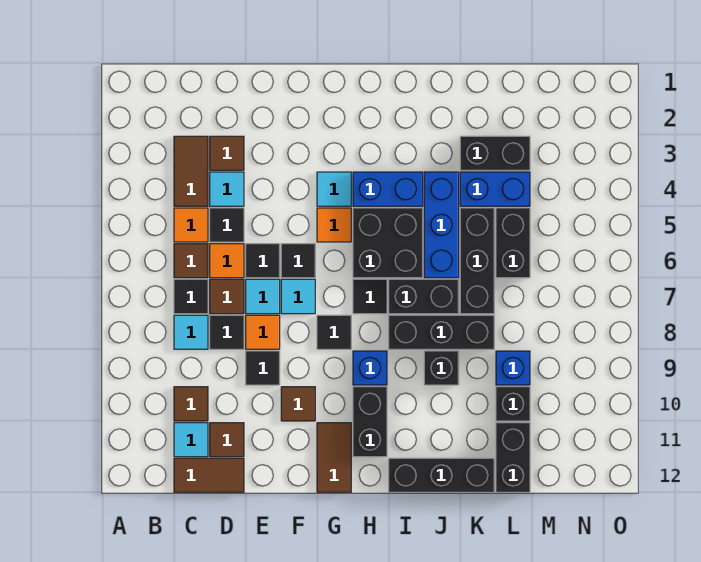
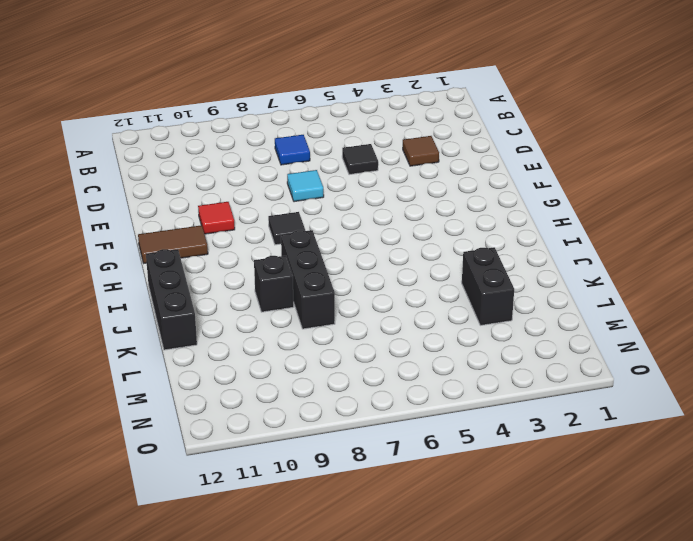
blue 1x1 tile [275,135,310,165] -> black 1x1 tile [174,279,208,314]
red 1x1 tile [198,202,235,234] -> brown 1x1 tile [281,387,315,421]
none -> brown 1x2 tile [174,136,208,206]
none -> orange 1x1 tile [174,208,208,242]
none -> brown 1x1 tile [174,244,208,278]
none -> cyan 1x1 tile [174,315,208,349]

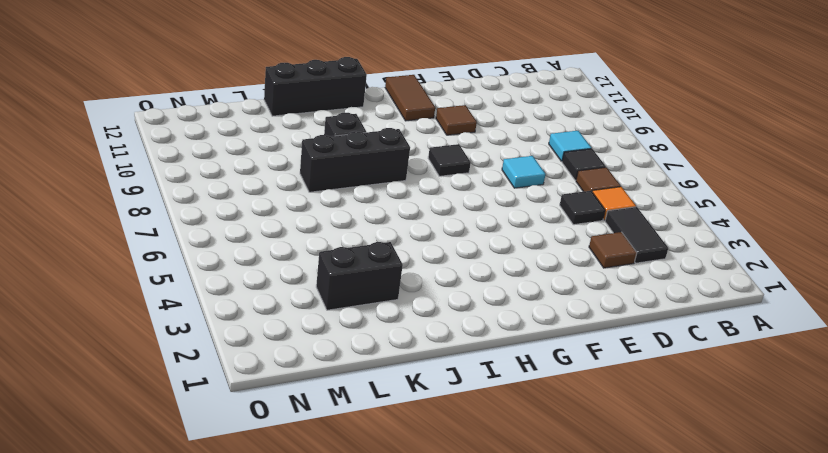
black 1x2 tile [605,207,668,263] -> brown 1x2 tile [174,136,208,206]
none -> brown 1x1 tile [174,387,208,421]
none -> cyan 1x1 tile [174,423,208,457]
none -> brown 1x2 tile [174,458,244,492]
none -> cyan 1x1 tile [210,172,244,206]

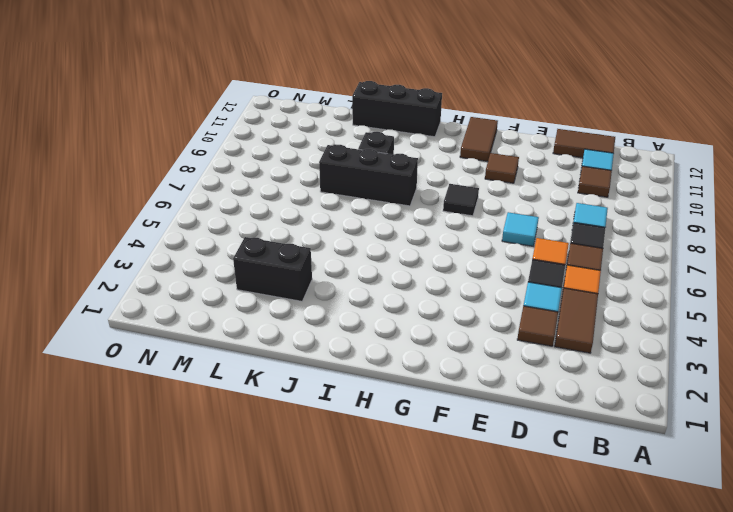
none -> brown 1x1 tile [210,279,244,314]
none -> black 1x1 tile [210,315,244,349]
none -> brown 1x1 tile [210,423,244,457]
none -> black 1x1 tile [246,244,280,278]

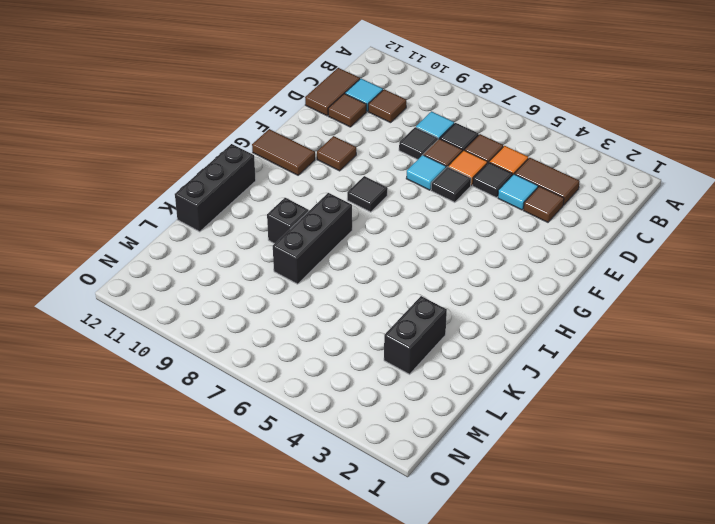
none -> orange 1x1 tile [246,315,280,349]
none -> black 1x1 tile [246,351,280,385]
none -> black 1x1 tile [281,244,315,278]
none -> cyan 1x1 tile [281,279,315,314]

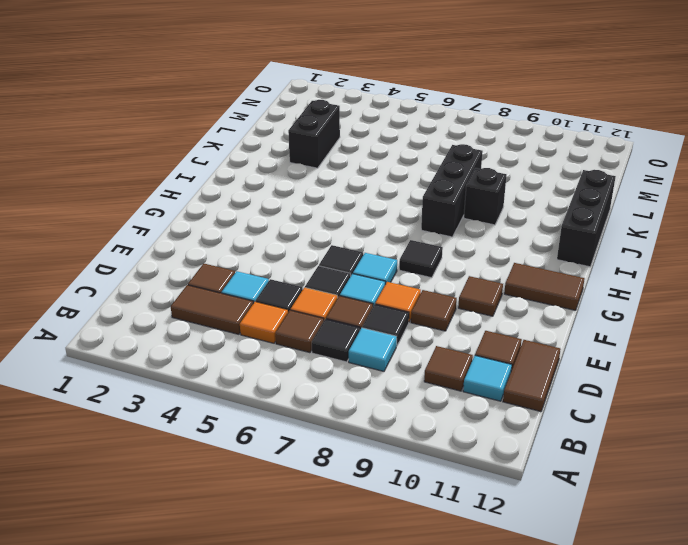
brown 1x1 tile [411,290,457,331] -> black 1x1 tile [246,351,280,385]
none -> cyan 1x1 tile [317,172,351,206]
none -> orange 1x1 tile [317,208,351,242]
none -> blue 1x2 brick [353,172,423,206]
none -> black 2x2 brick [353,208,423,278]

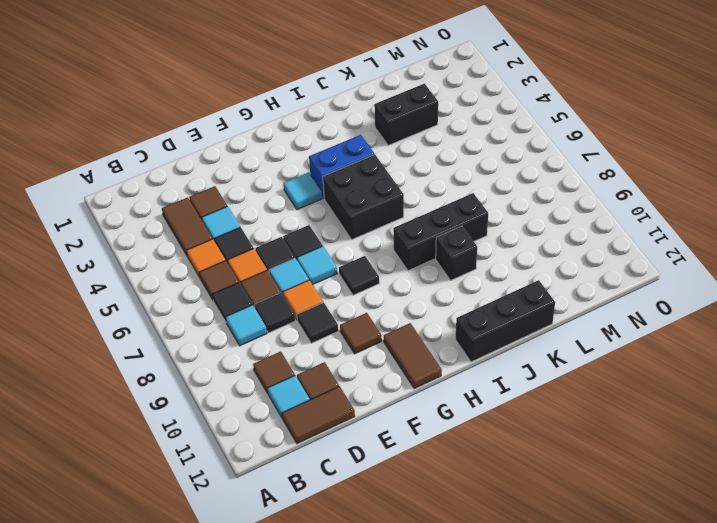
none -> orange 1x1 tile [317,208,351,242]
none -> black 1x1 tile [353,279,387,314]
none -> blue 1x1 brick [353,351,387,385]
none -> black 1x2 brick [353,387,387,457]

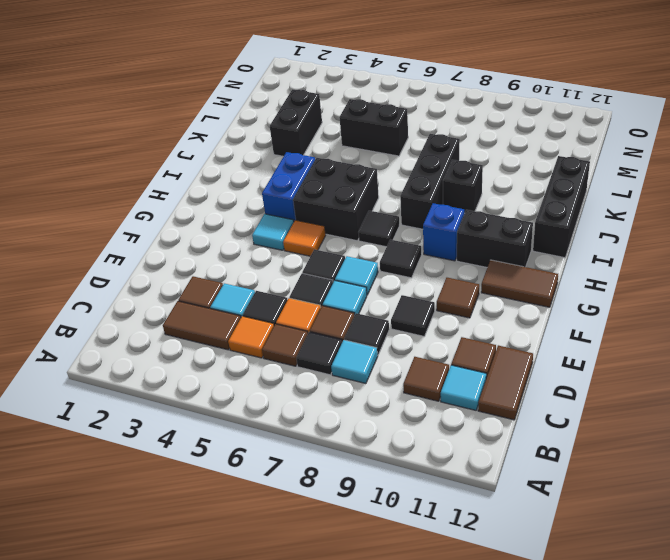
none -> orange 1x1 tile [246,315,280,349]
none -> black 1x2 brick [389,279,459,314]
none -> blue 1x3 brick [424,172,459,278]
none -> blue 1x2 brick [460,172,530,206]

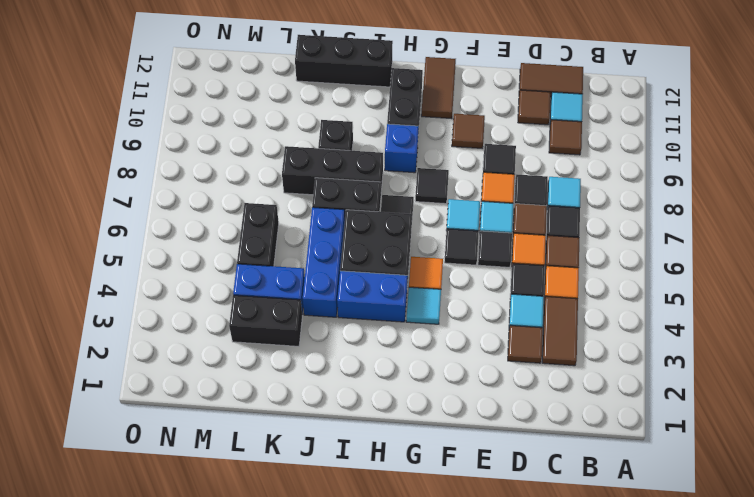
none -> black 1x3 brick [460,208,494,314]
none -> blue 1x1 brick [496,351,530,385]
none -> black 1x1 brick [496,387,530,421]
none -> black 1x2 brick [496,423,530,492]

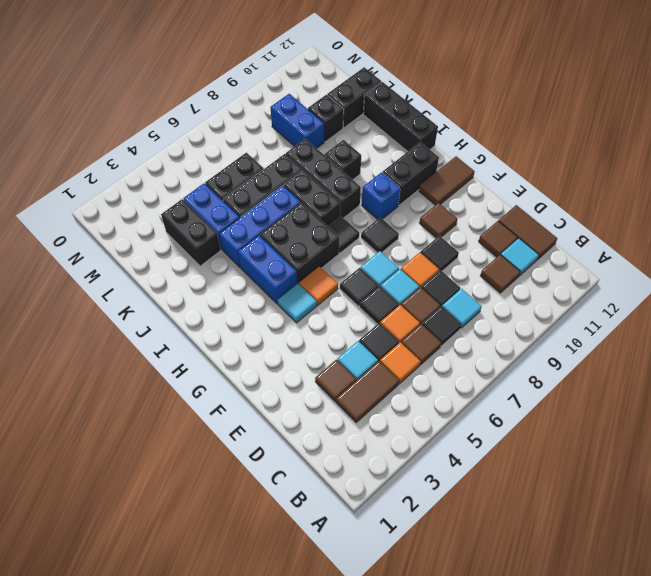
blue 1x2 brick [270,94,324,148] -> blue 1x1 brick [496,351,530,385]

